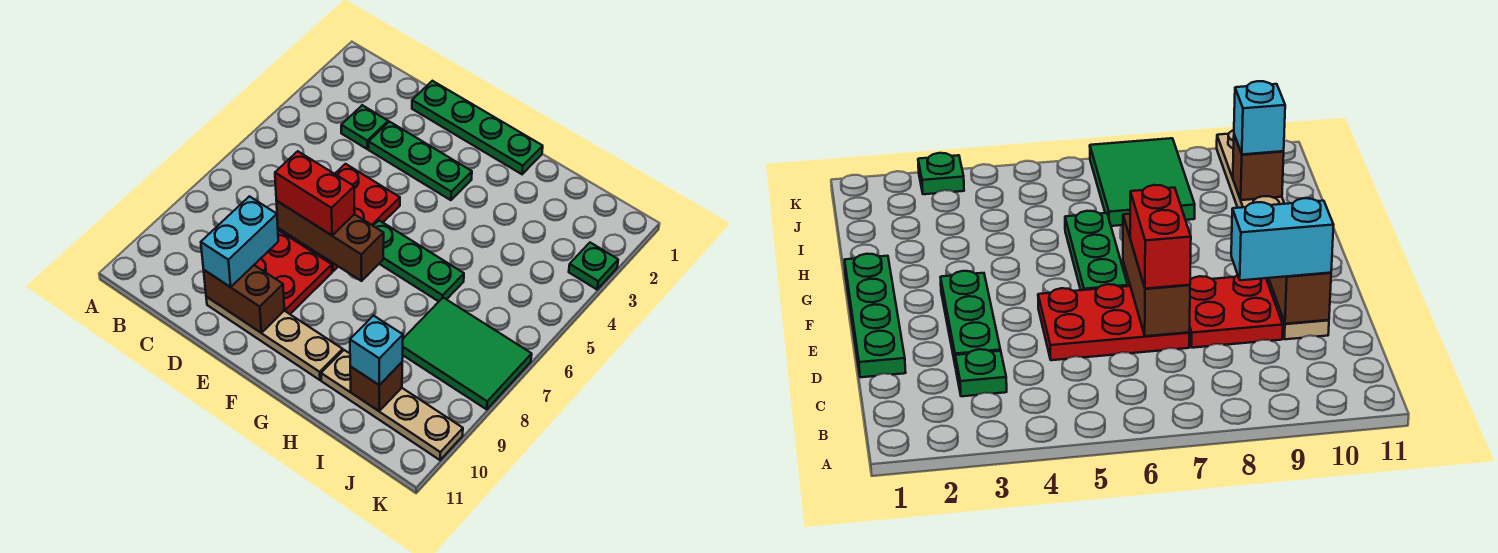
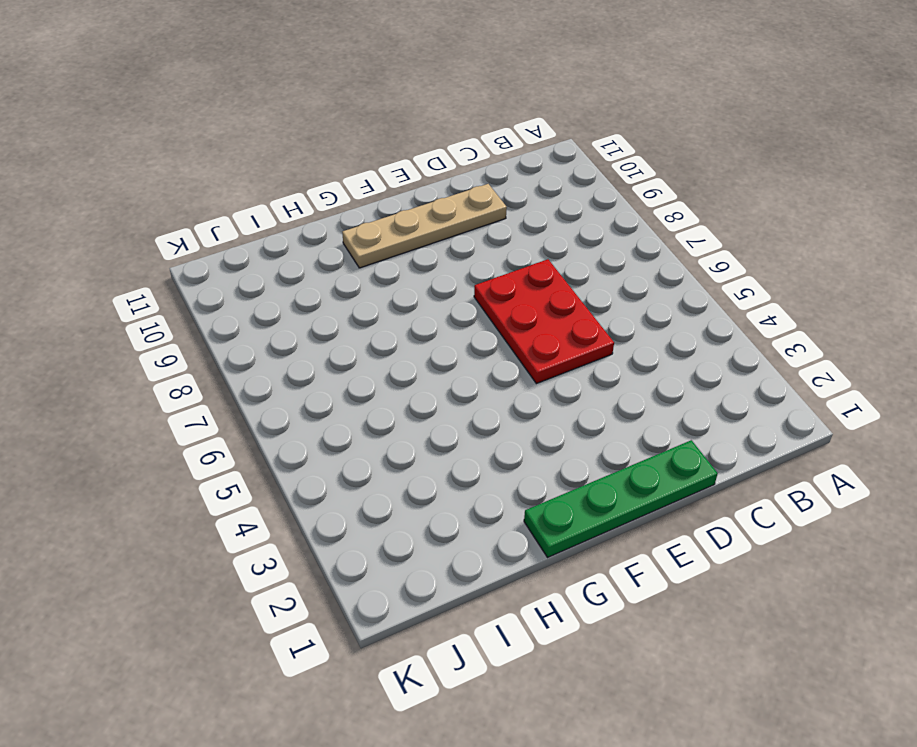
none -> green 1x1 plate [341,105,388,149]
none -> green 1x3 plate [369,122,472,200]
none -> red 2x2 plate [254,230,332,314]

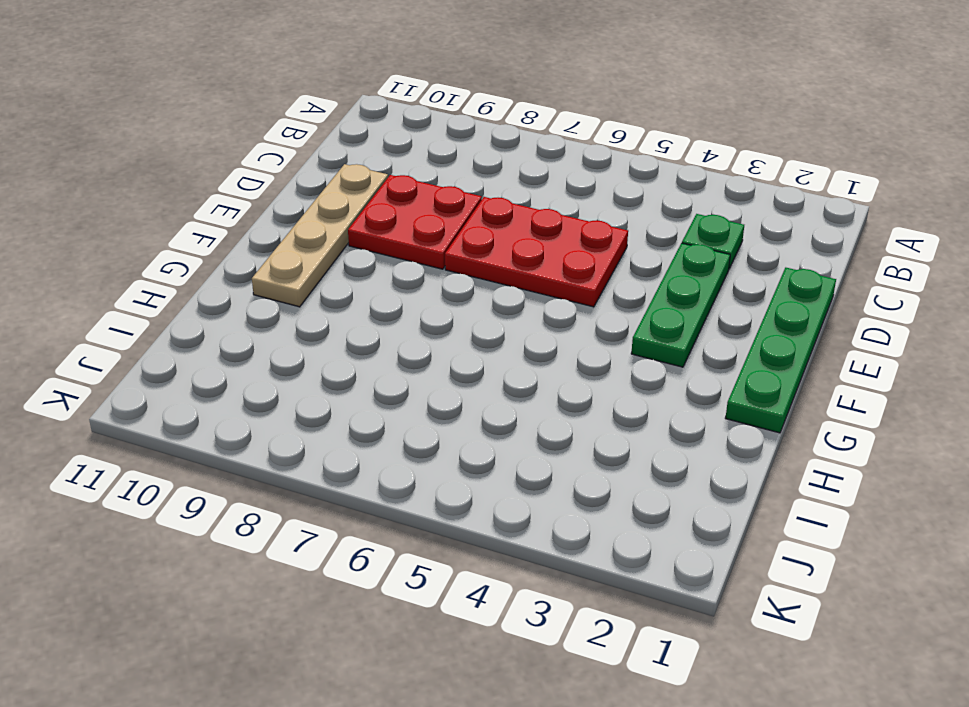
none -> green 1x3 plate [373,220,464,301]
none -> tan 1x4 plate [321,350,463,460]
none -> green 2x3 tile [403,298,532,409]

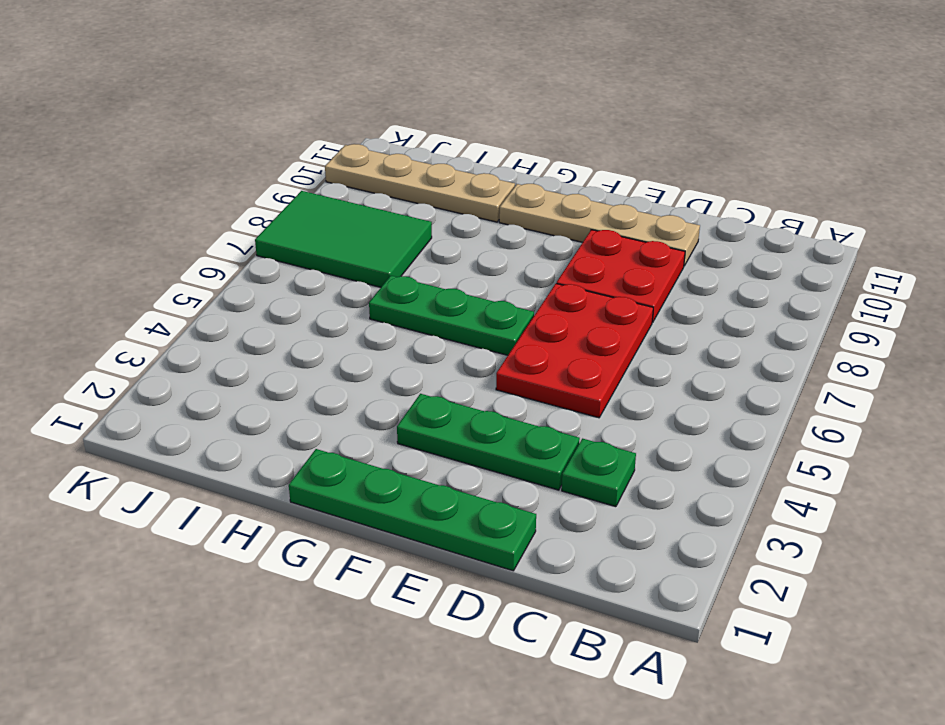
none -> green 1x1 plate [569,243,618,289]
none -> brown 1x3 brick [276,201,384,281]
none -> brown 1x2 brick [204,265,285,333]

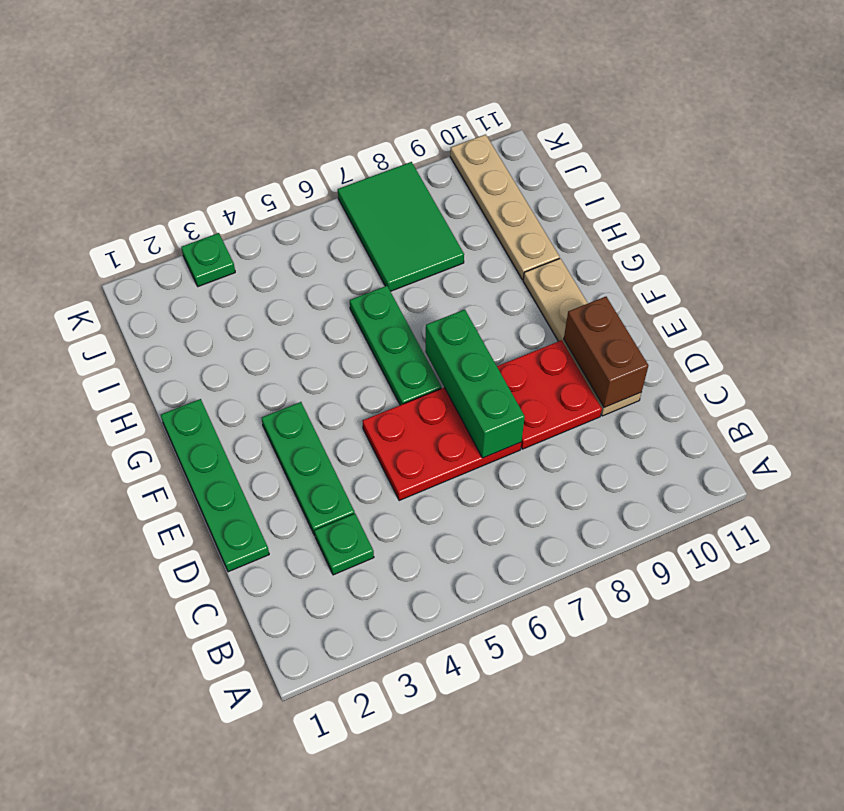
green 1x3 brick [425,310,525,458] -> brown 1x3 brick [276,201,384,281]
none -> brown 1x1 brick [350,362,402,411]
none -> red 1x2 brick [275,151,355,235]
none -> cyan 1x2 brick [201,196,278,287]

